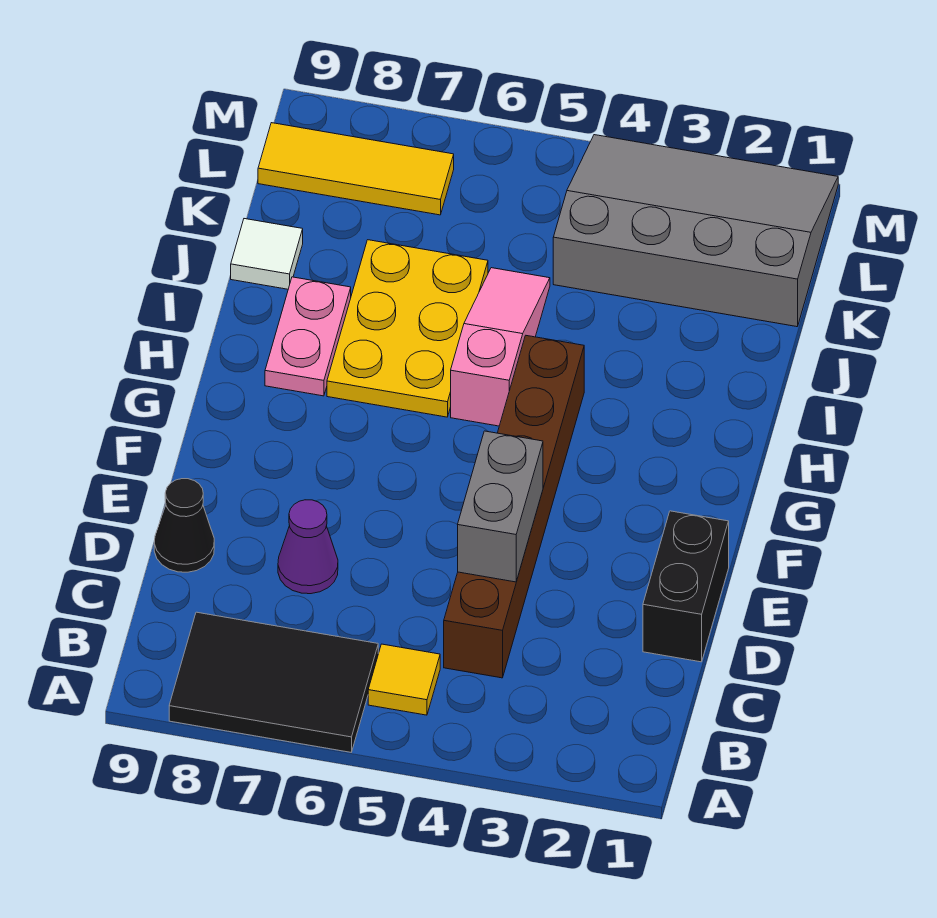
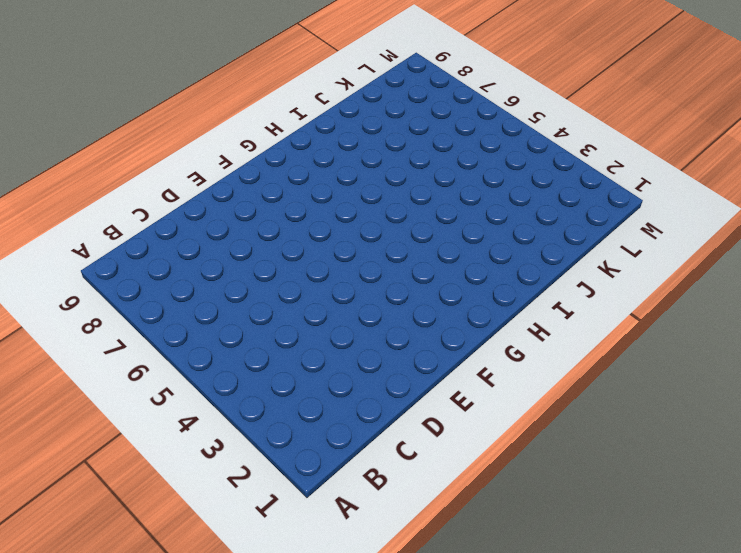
none -> black 2x3 tile [169,612,378,752]
none -> yellow 1x1 tile [368,644,440,715]
none -> brown 1x6 brick [444,336,584,678]

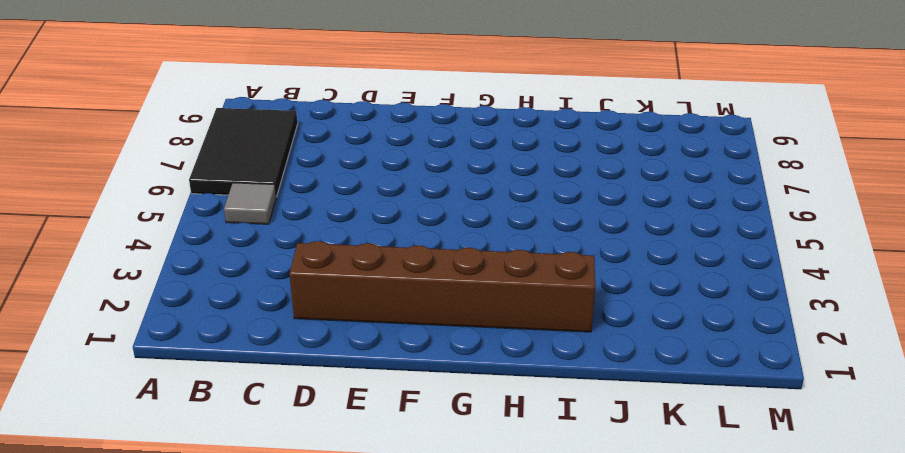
grey 1x1 tile [224,183,276,224] -> yellow 1x1 tile [368,644,440,715]
brown 1x6 brick [289,241,595,332] -> brown 1x6 brick moved to [444,336,584,678]
none -> black 1x2 brick [643,511,729,662]
none -> purple 1x1 cone [278,500,338,594]
none -> black 1x1 cone [154,479,214,572]

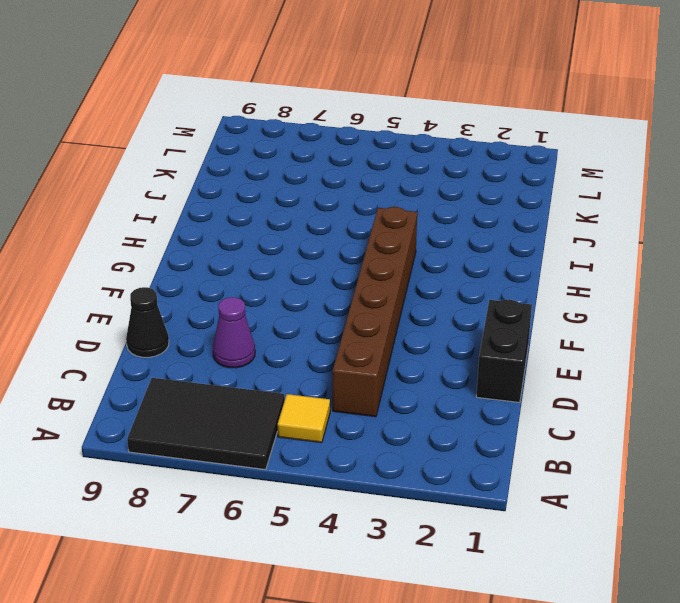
none -> pink 1x3 slope [451,268,550,426]
none -> yellow 2x3 plate [327,240,488,417]
none -> pink 1x2 plate [265,277,351,396]

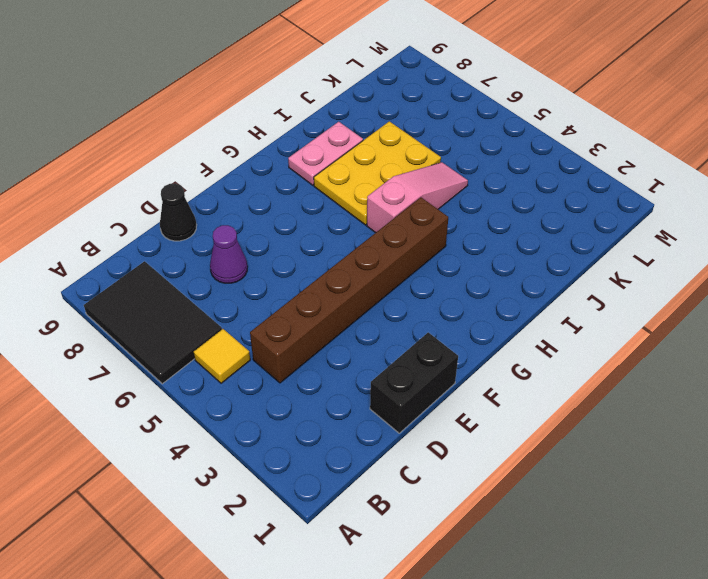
none -> white 1x1 tile [231,219,303,289]
none -> grey 3x4 slope [553,135,838,327]
none -> yellow 1x3 tile [258,123,454,215]

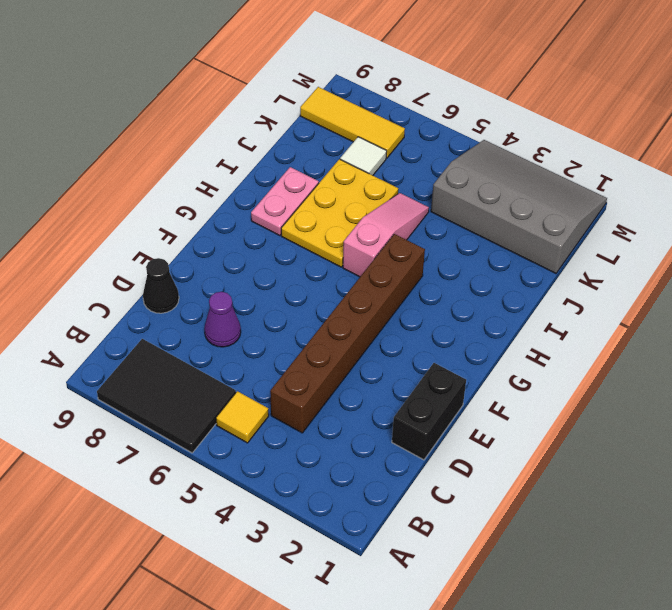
white 1x1 tile [340,137,387,175] -> white 1x1 tile moved to [231,219,303,289]
none -> grey 1x2 brick [458,431,543,582]

